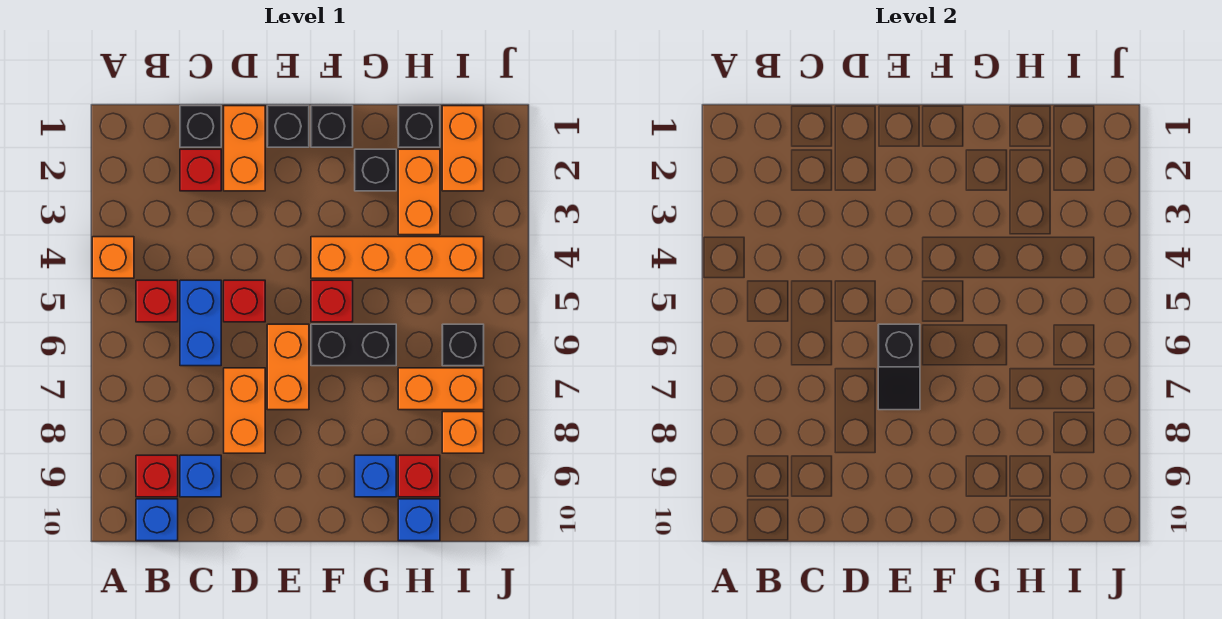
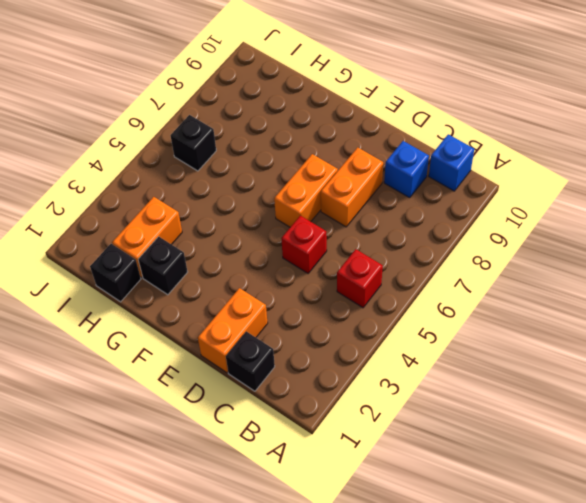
none -> orange 1x1 brick [92,237,134,278]
none -> red 1x1 brick [136,455,178,497]
none -> red 1x1 brick [180,149,221,191]

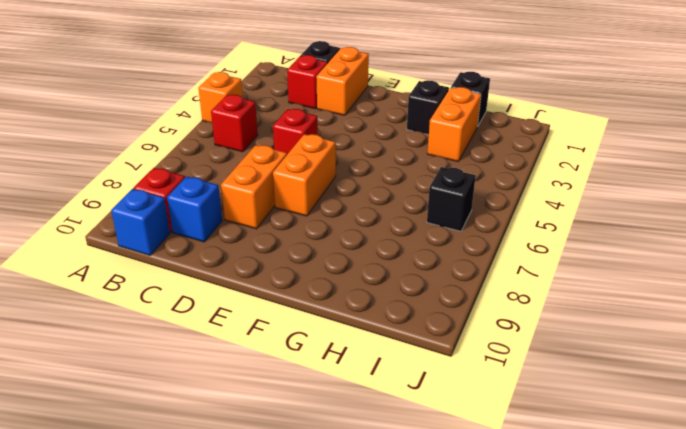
none -> blue 1x2 brick [180,280,221,366]
none -> black 1x1 brick [267,106,309,147]
none -> black 1x1 brick [311,106,353,147]

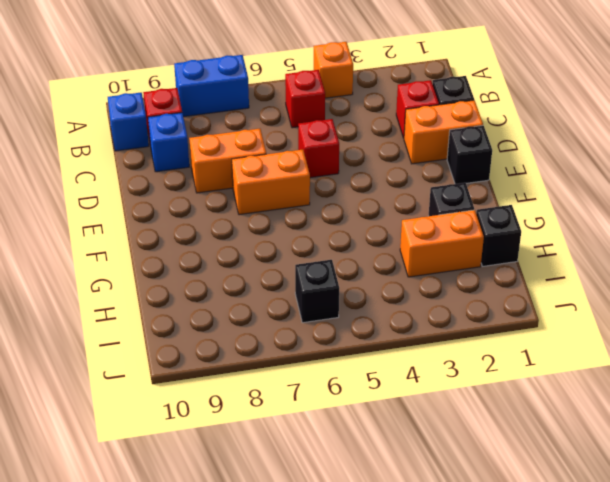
blue 1x2 brick [174,55,249,117] -> blue 1x2 brick moved to [180,280,221,366]
none -> black 1x1 brick [311,106,353,147]
none -> orange 1x4 brick [311,237,484,278]
none -> red 1x1 brick [311,280,353,322]

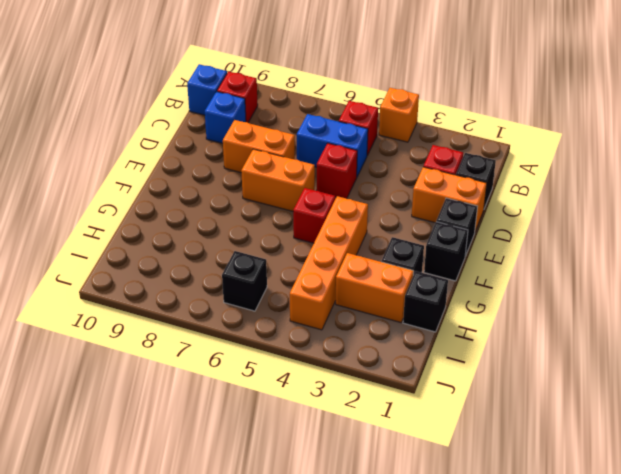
none -> black 1x2 brick [311,324,396,366]
none -> blue 1x1 brick [355,455,396,497]
none -> orange 1x2 brick [398,368,484,410]

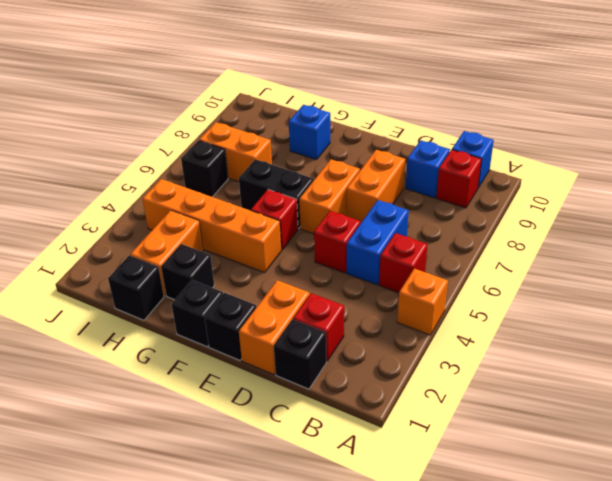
none -> red 1x1 brick [398,455,440,497]
none -> blue 1x1 brick [398,499,440,541]
none -> orange 1x2 brick [442,106,484,191]

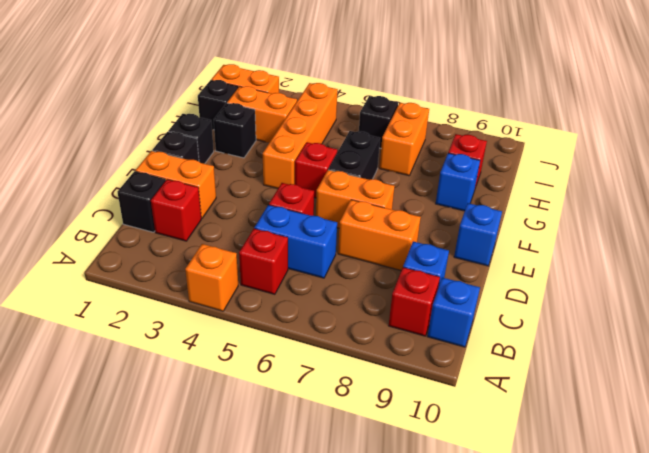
blue 1x1 brick [454,203,502,266] -> blue 1x1 brick moved to [398,499,440,541]
none -> orange 1x1 brick [442,412,484,453]
none -> black 1x2 slope [878,324,920,410]

